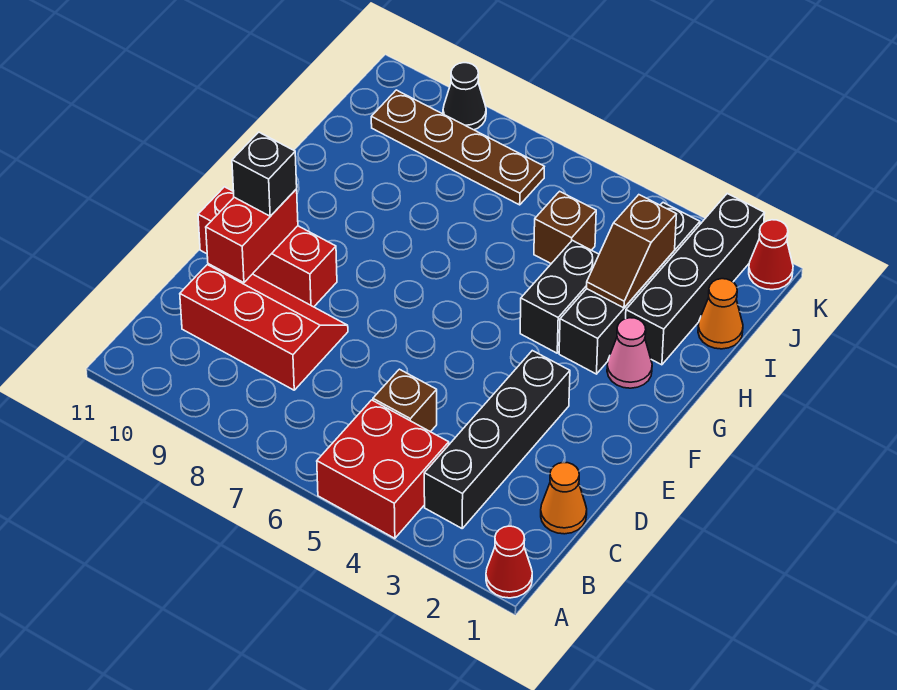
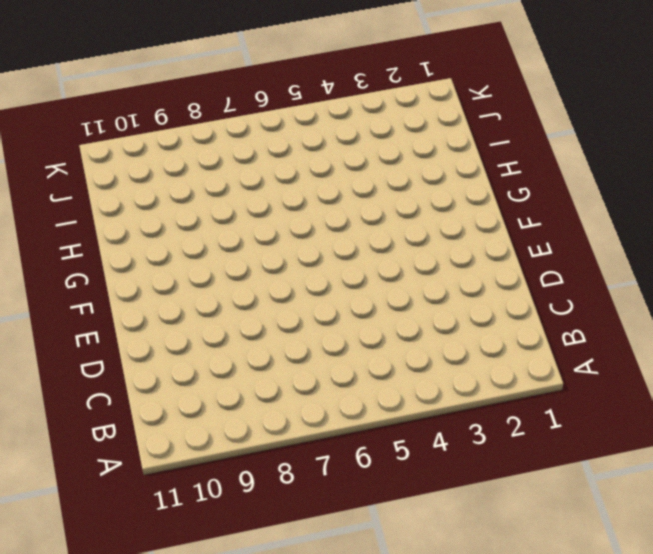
none -> red 1x1 cone [486,526,532,598]
none -> red 2x2 brick [317,400,449,538]
none -> black 1x4 brick [424,351,570,528]

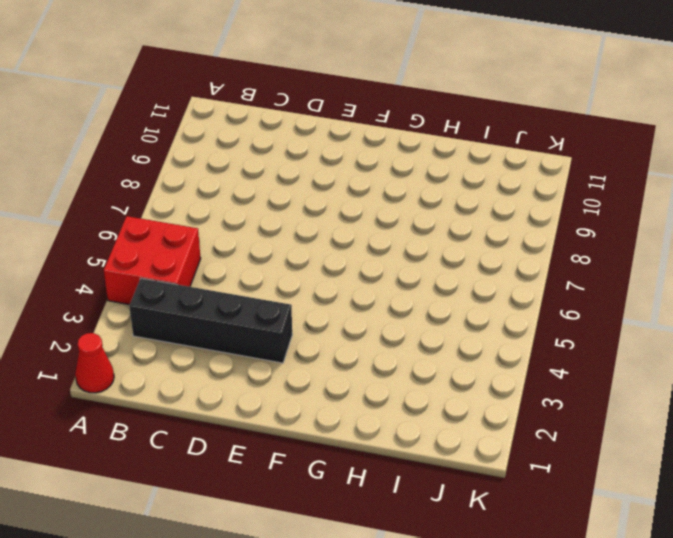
none -> orange 1x1 cone [541,462,587,534]
none -> brown 1x1 brick [373,369,437,432]
none -> red 2x3 slope [180,264,348,390]

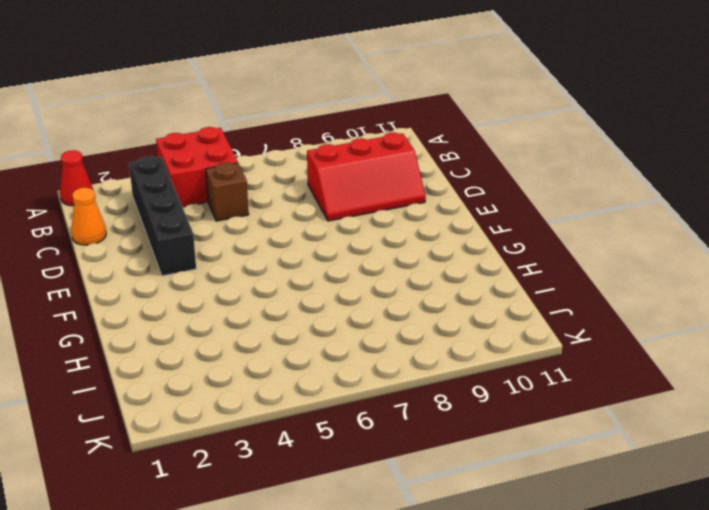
none -> red 1x3 brick [198,187,337,307]
none -> pink 1x1 cone [607,318,652,388]
none -> black 1x4 brick [559,203,700,374]

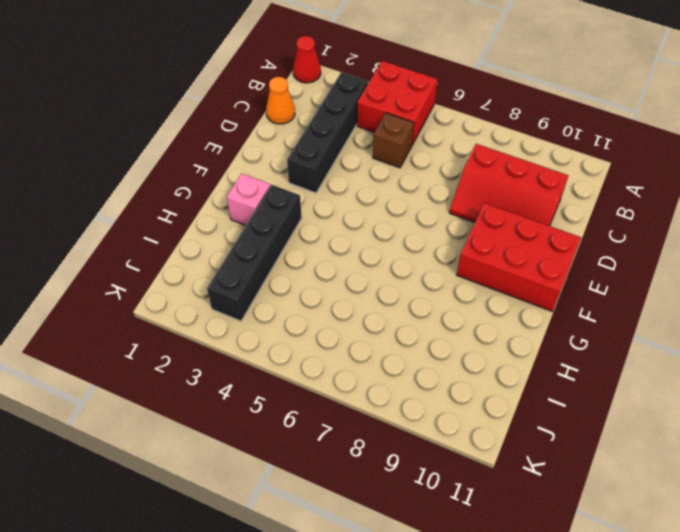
red 2x3 brick [457,203,581,312] -> red 1x3 brick [198,187,337,307]
pink 1x1 brick [227,174,270,225] -> pink 1x1 cone [607,318,652,388]
none -> black 1x2 brick [520,240,599,353]
none -> black 1x4 brick [626,194,765,365]
none -> orange 1x1 cone [698,279,743,349]

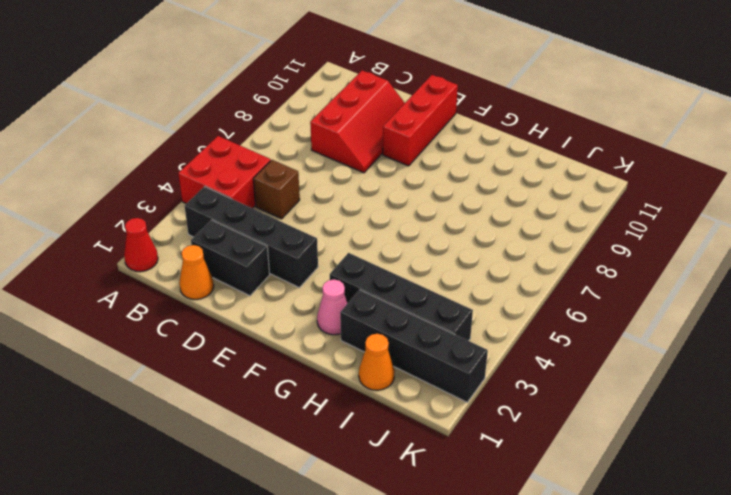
black 1x2 brick [191,220,270,296] -> black 1x2 brick moved to [520,240,599,353]
none -> brown 1x1 brick [534,191,596,264]
none -> brown 1x4 plate [371,90,544,205]
none -> red 1x1 cone [749,220,793,290]

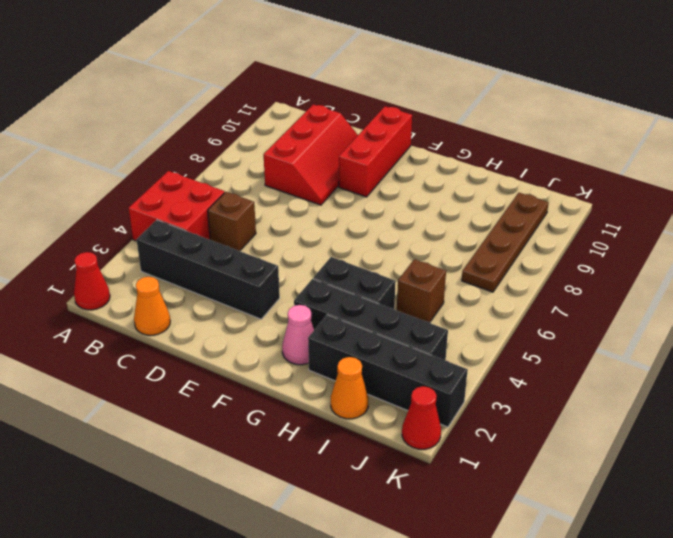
none -> black 1x1 cone [443,63,486,130]
none -> red 1x2 brick [206,189,298,283]
none -> brown 1x2 slope [587,195,676,308]

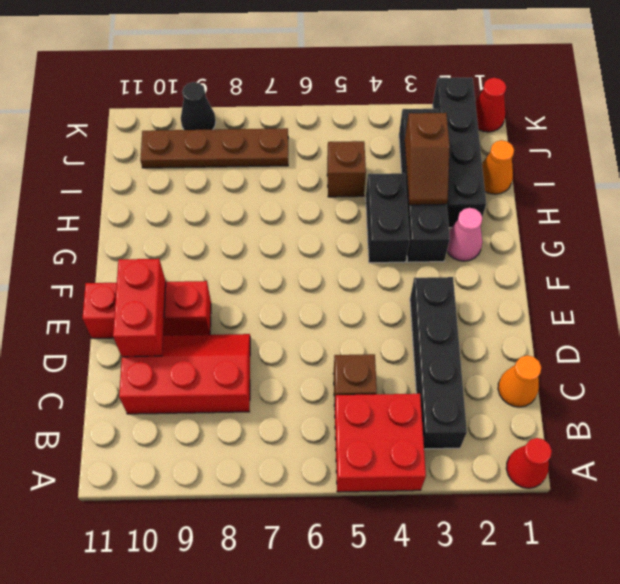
none -> black 1x1 brick [232,132,297,216]

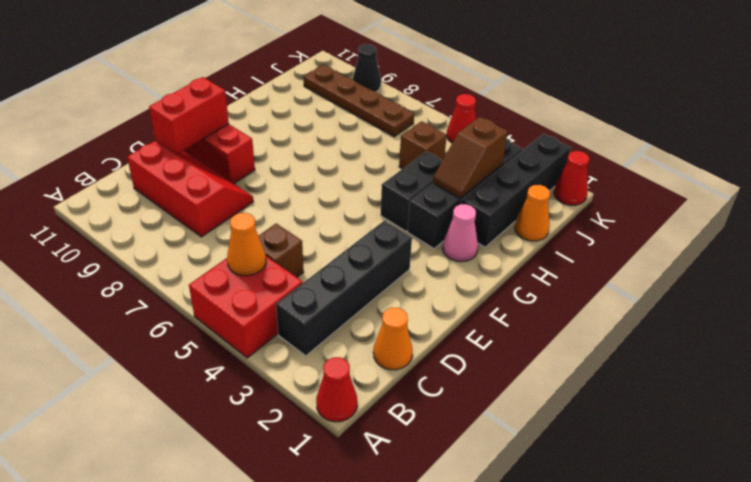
orange 1x1 cone [227,213,266,276] -> none
red 1x1 cone [447,94,476,143] -> none
none -> black 1x1 brick [232,132,297,216]

